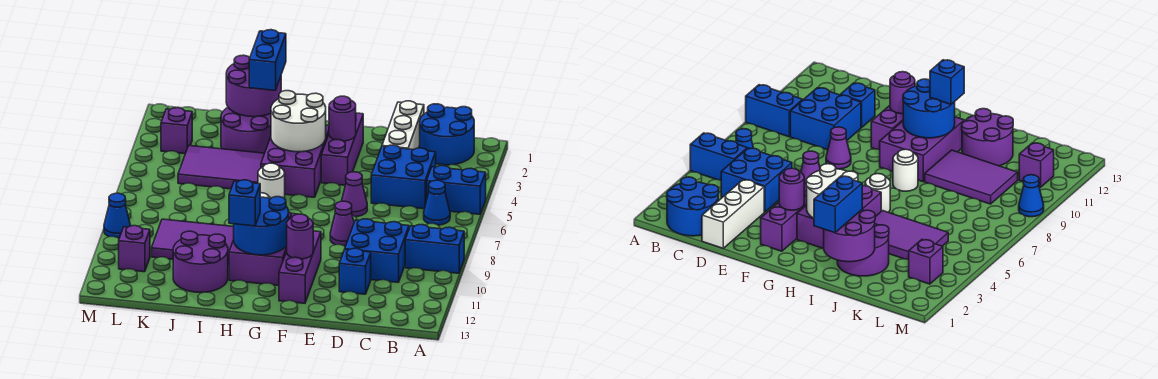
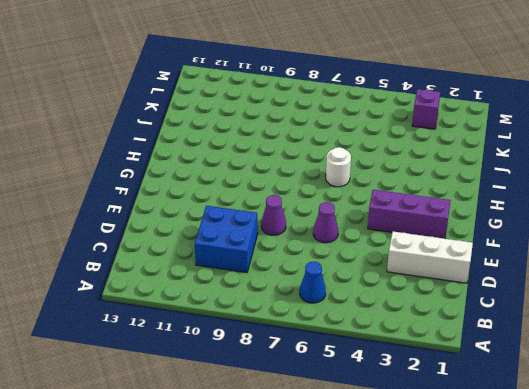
none -> blue 1x2 brick [427,166,486,214]
none -> blue 1x2 brick [405,225,464,273]
none -> blue 2x2 round brick [420,104,474,165]
none -> blue 2x2 brick [371,145,436,209]

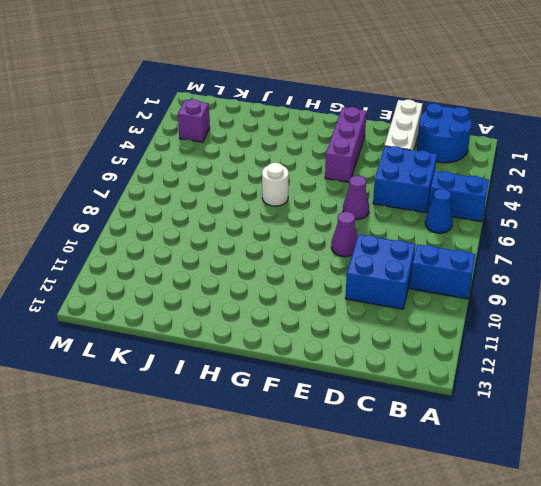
none -> blue 1x1 brick [339,248,371,294]
none -> purple 1x3 brick [279,231,321,303]
none -> purple 2x3 brick [261,125,329,197]
none -> purple 2x3 brick [229,212,297,285]

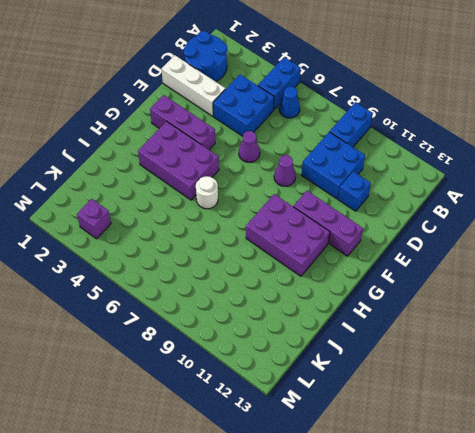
none -> white 1x1 round brick [893,149,918,191]
none -> purple 2x2 round brick [221,108,271,153]
none -> purple 2x3 tile [178,146,264,189]
none -> purple 2x3 tile [152,219,234,265]

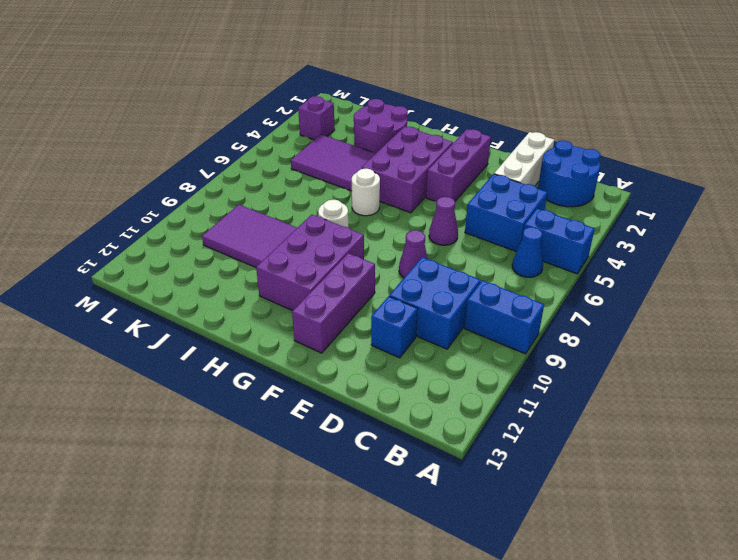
none -> purple 2x2 round brick [173,231,228,292]
none -> purple 1x1 brick [119,226,150,272]
none -> blue 1x1 cone [104,193,131,238]
none -> purple 1x1 round brick [329,96,356,141]

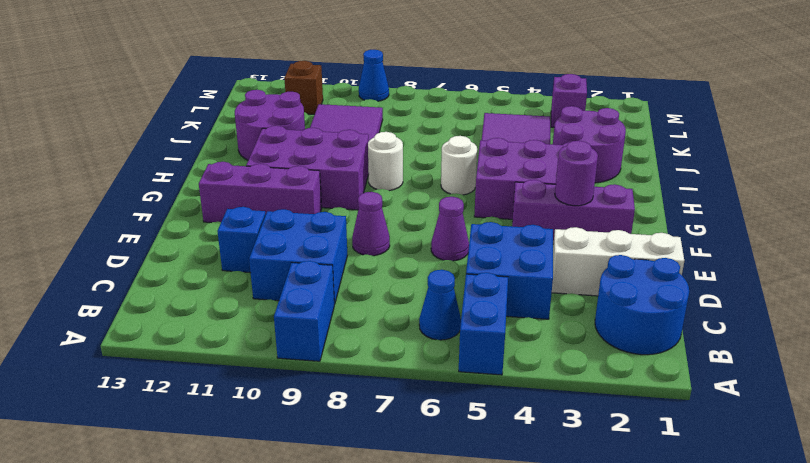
brown 1x1 brick [284,61,323,114] -> purple 1x1 brick [119,226,150,272]
none -> purple 1x1 round brick [287,214,313,259]
none -> white 2x2 round brick [271,91,326,152]
none -> blue 2x2 round brick [234,197,289,255]
none -> purple 2x2 round brick [226,55,281,117]

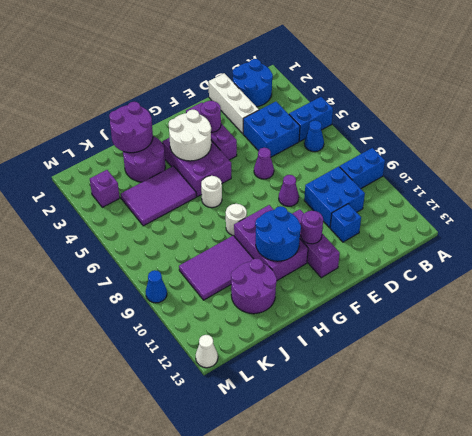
white 1x1 cone [196,335,218,368] -> none
none -> purple 1x1 brick [119,226,150,272]
none -> blue 1x1 brick [229,180,260,226]
none -> blue 1x2 brick [249,30,286,90]

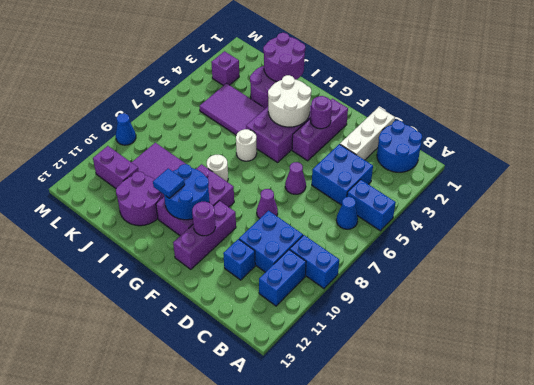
blue 1x2 brick [259,250,306,306] -> blue 1x2 brick moved to [249,30,286,90]
blue 1x1 tile [153,168,185,198] -> blue 1x1 brick [229,180,260,226]
purple 1x2 brick [93,146,139,188] -> purple 1x1 brick [119,226,150,272]

